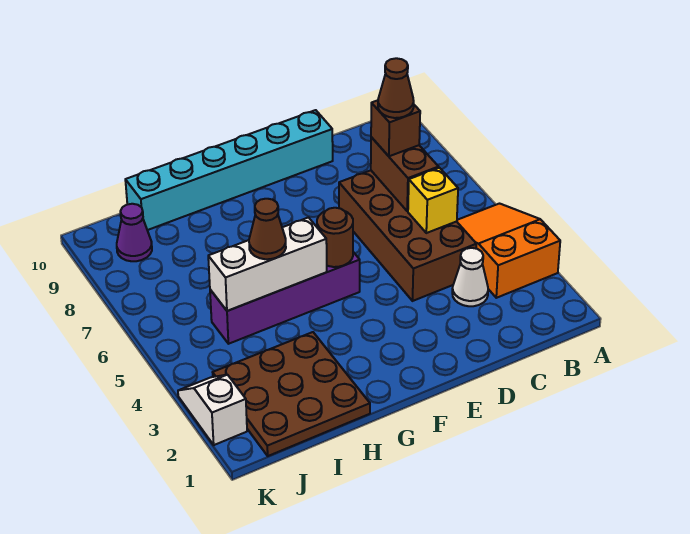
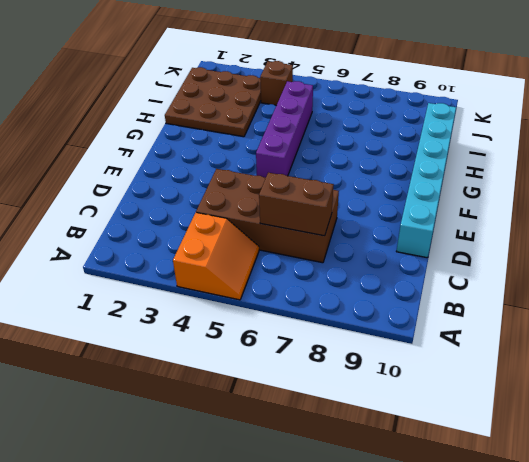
orange 2x2 slope [173,213,259,300] -> orange 2x3 slope [457,204,560,298]
brown 1x1 brick [260,61,293,105] -> brown 1x1 brick moved to [371,100,420,156]
none -> white 1x1 cone [452,248,488,306]
none -> purple 1x1 cone [117,204,152,261]
none -> white 1x2 slope [178,375,247,445]

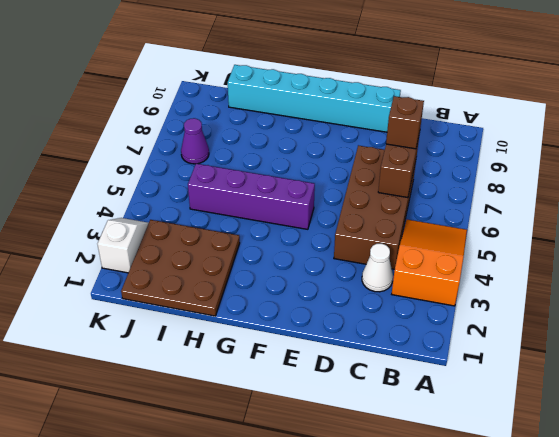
purple 1x1 cone [181,118,209,164] -> purple 1x1 cone moved to [117,204,152,261]
none -> yellow 1x1 brick [408,168,458,233]
none -> brown 1x1 round brick [317,208,353,267]
none -> white 1x3 brick [208,218,327,311]

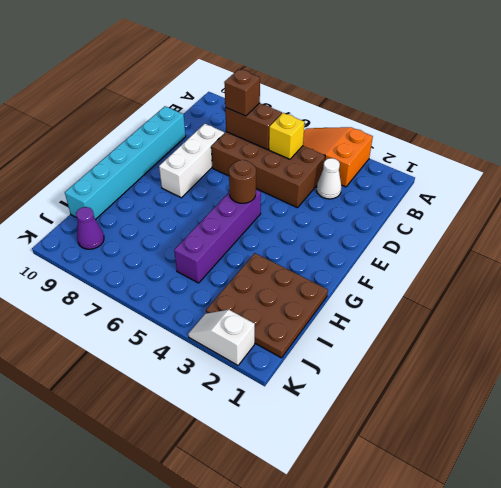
white 1x3 brick [159,124,224,198] -> white 1x3 brick moved to [208,218,327,311]
none -> brown 1x1 cone [249,199,286,259]
none -> brown 1x1 cone [378,58,414,118]

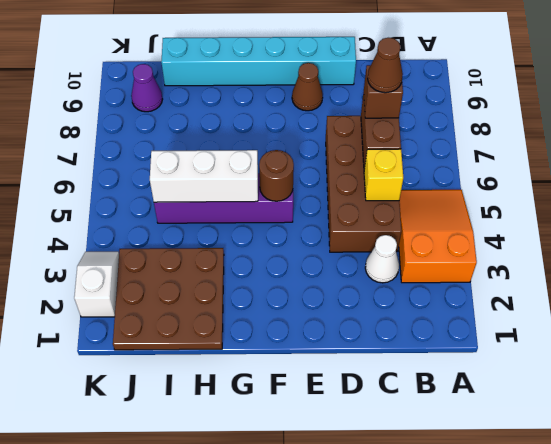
brown 1x1 cone [292,63,323,111] -> brown 1x1 cone moved to [249,199,286,259]

